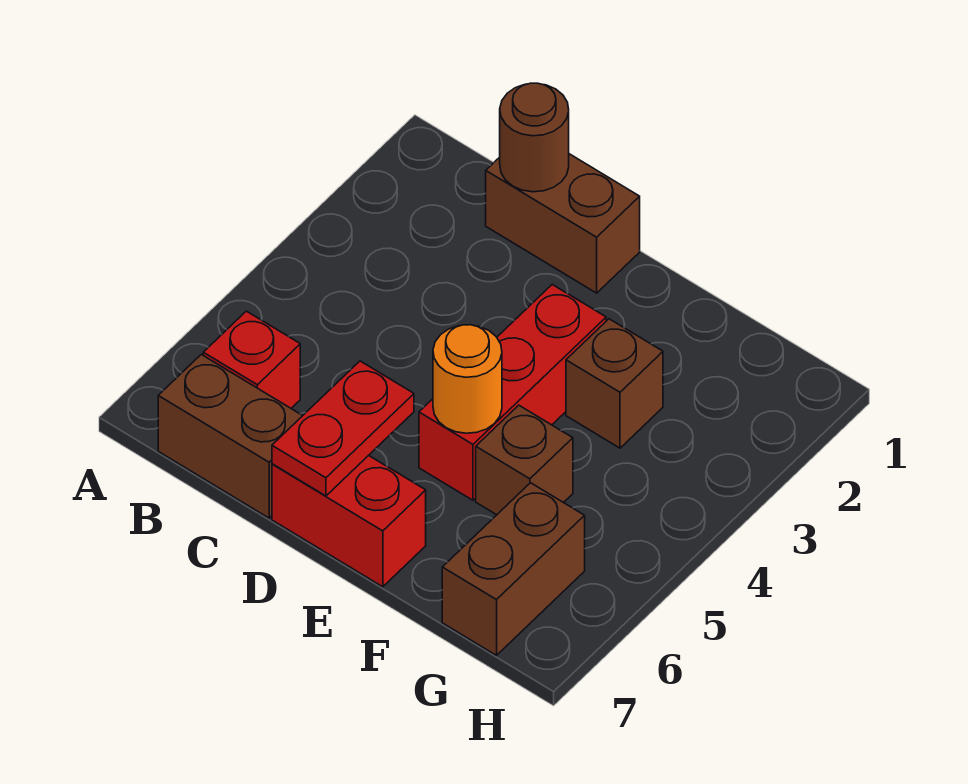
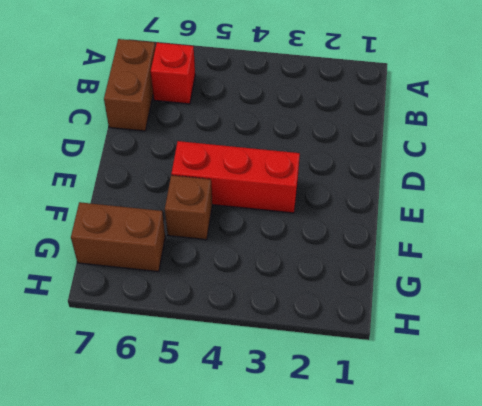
none -> brown 1x2 brick [486,154,640,293]
none -> red 1x2 brick [272,455,426,587]

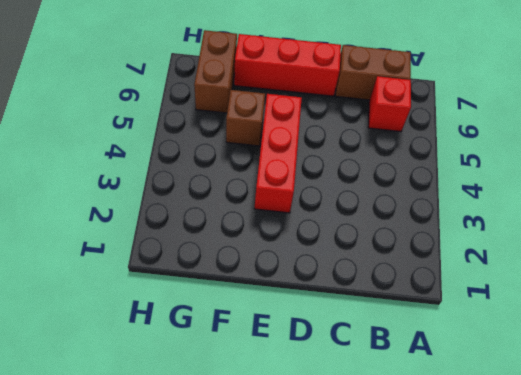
red 1x3 brick [234,34,341,96] -> red 1x2 brick [272,455,426,587]
none -> brown 1x2 brick [486,154,640,293]
none -> brown 1x1 brick [566,319,663,448]

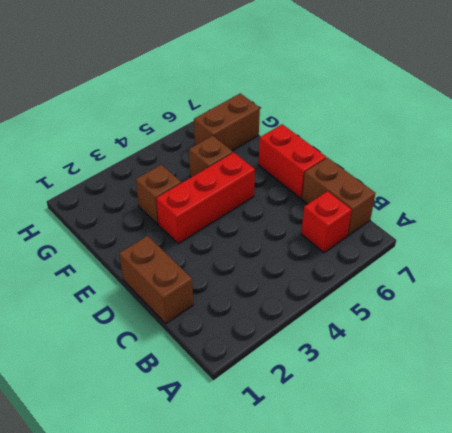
none -> brown 1x1 round brick [500,83,569,192]
none -> red 1x2 plate [272,361,414,496]

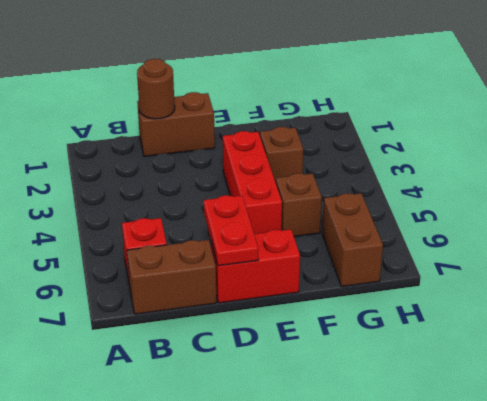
none -> orange 1x1 round brick [433,325,502,433]

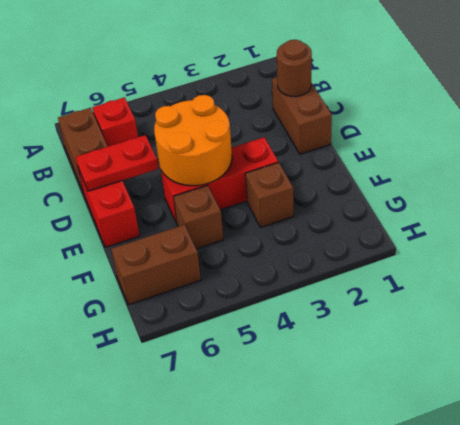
orange 2x2 round brick [154,95,232,186] -> orange 1x1 round brick [433,325,502,433]

